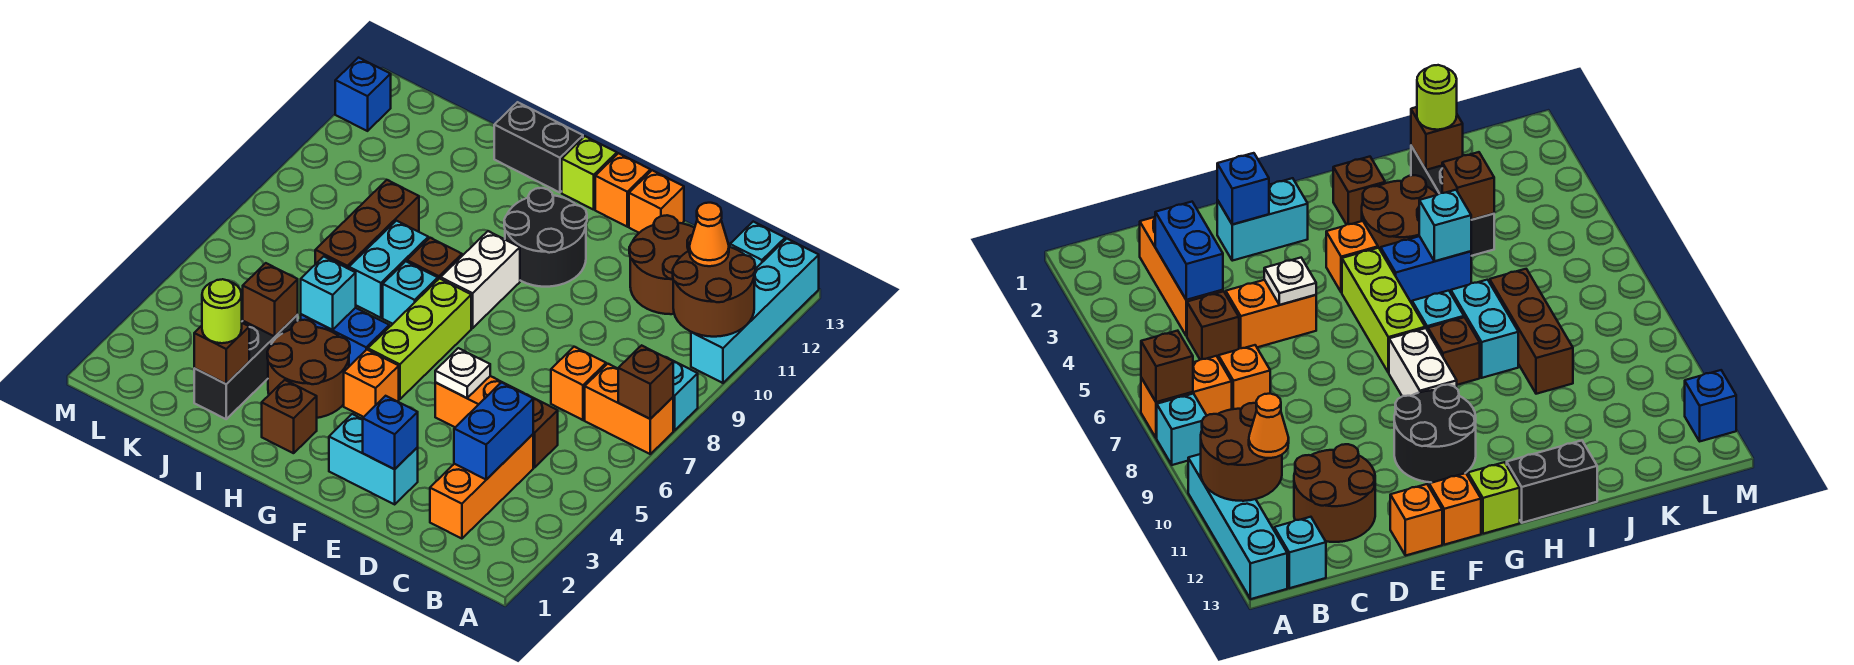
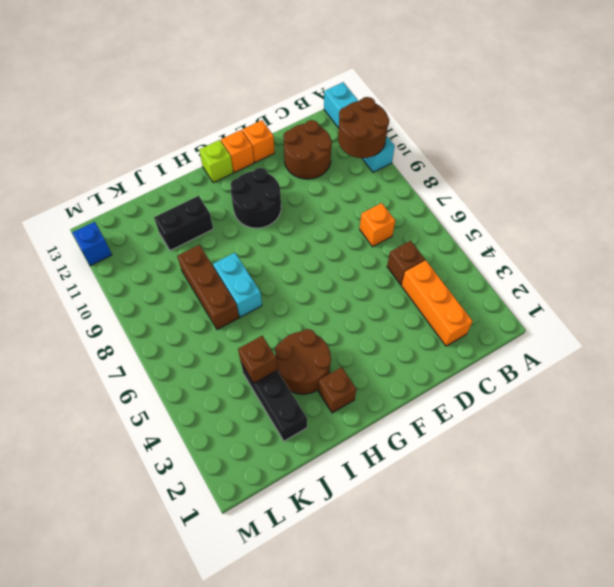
black 1x2 brick [154,196,213,250] -> black 1x2 brick moved to [494,102,583,193]
none -> orange 1x2 brick [585,364,673,454]
none -> cyan 1x1 brick [666,357,698,430]
none -> cyan 1x1 brick [730,222,785,269]
none -> orange 1x2 brick [435,376,523,427]

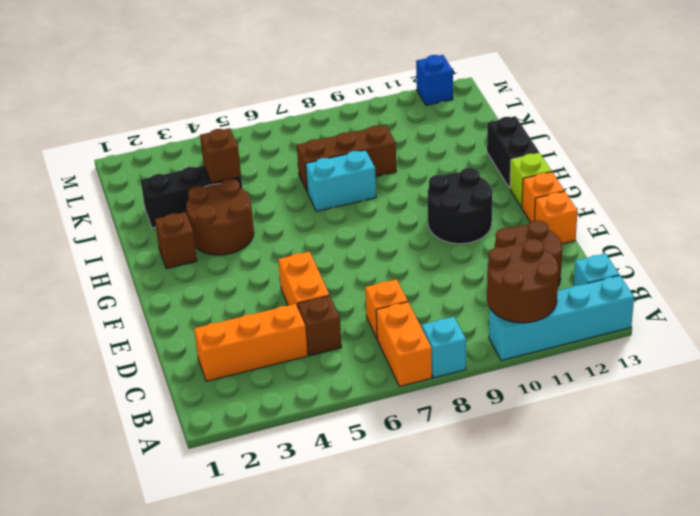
none -> cyan 1x2 brick [329,414,418,504]
none -> orange 1x1 brick [344,350,399,417]
none -> lime 1x3 brick [368,279,471,399]
none -> white 1x2 brick [441,231,520,328]

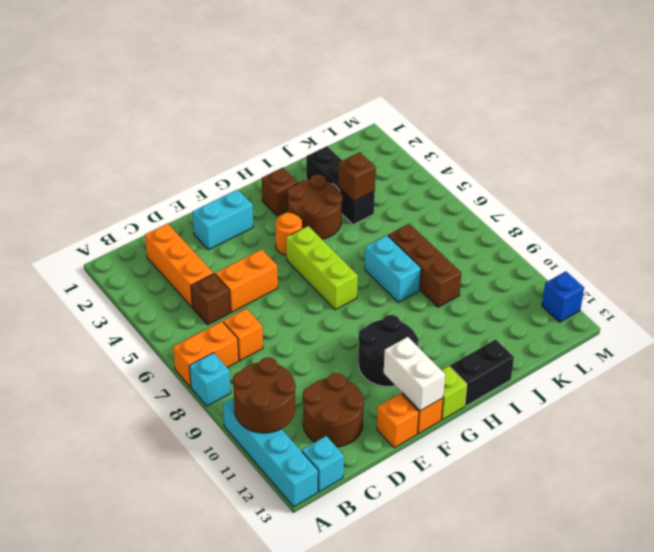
white 1x2 brick [384,337,445,411] -> white 1x2 brick moved to [441,231,520,328]
orange 1x1 round brick [275,213,302,255] -> orange 1x1 brick [344,350,399,417]
none -> blue 1x2 brick [301,308,389,366]
none -> cyan 1x1 brick [383,261,438,324]
none -> brown 1x1 brick [407,238,462,279]
none -> brown 1x1 brick [618,345,673,419]

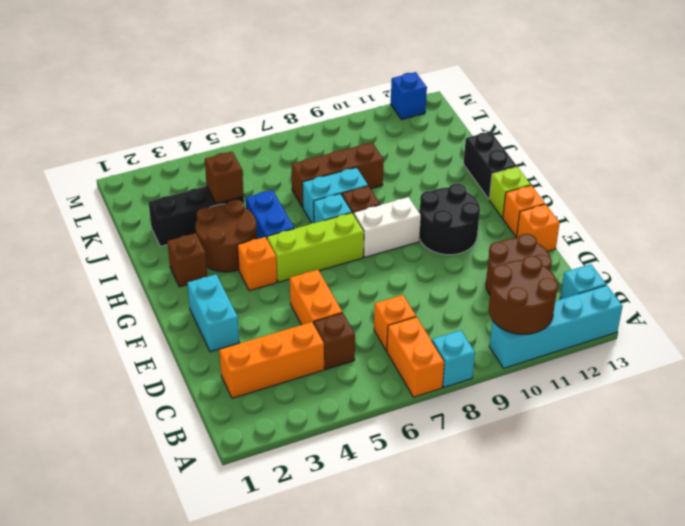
none -> brown 1x1 brick [618,345,673,419]
none -> blue 1x2 brick [454,382,533,479]
none -> blue 1x1 brick [362,396,418,469]
none -> white 1x1 plate [435,348,490,398]

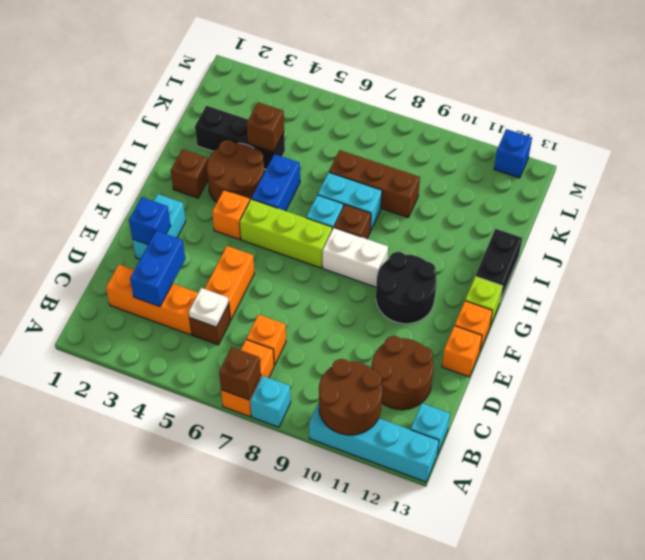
blue 1x2 brick [130,231,185,307] -> blue 1x2 brick turned to [454,382,533,479]
white 1x1 plate [189,288,229,327] -> white 1x1 plate moved to [435,348,490,398]
none -> cyan 1x1 brick [301,256,356,330]
none -> brown 1x1 brick [194,323,249,384]
none -> orange 1x1 cone [689,203,729,266]
none -> lime 1x1 round brick [202,279,242,343]

